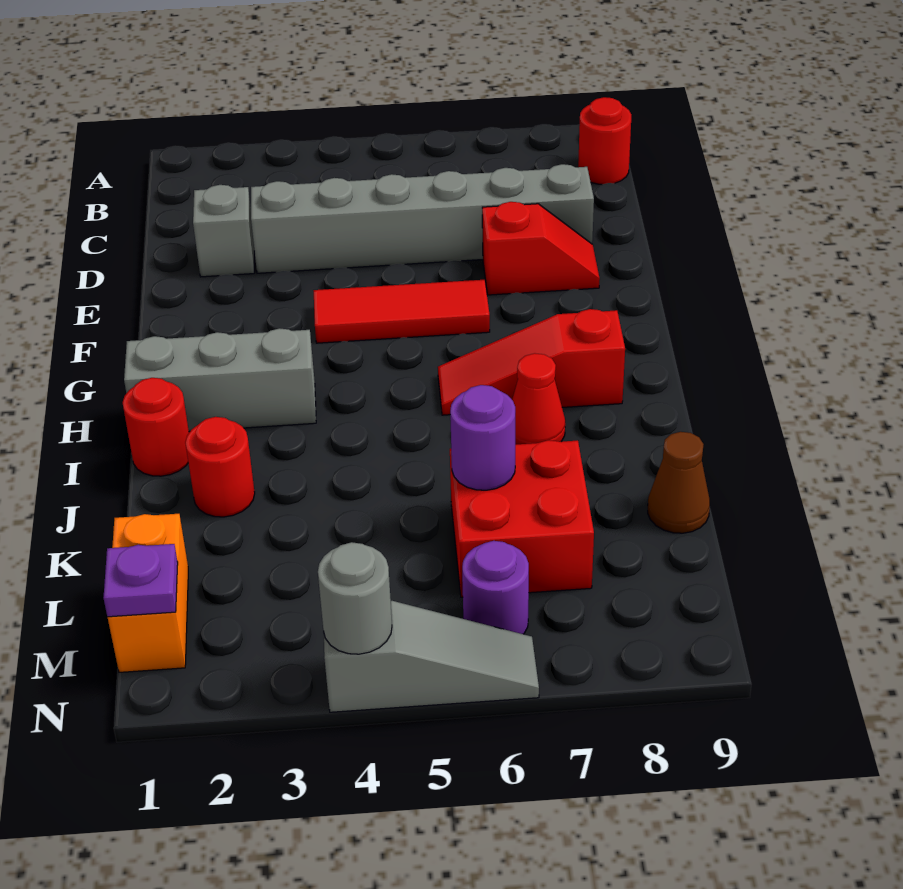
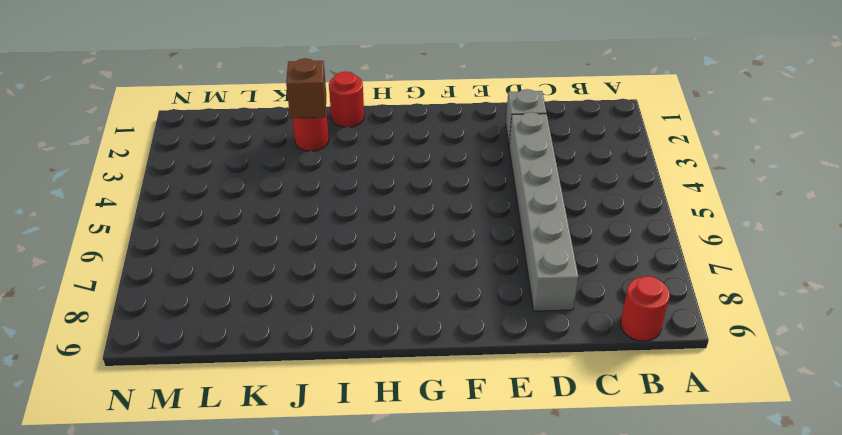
brown 1x1 brick [286,58,326,118] -> none
none -> red 1x2 slope [482,202,600,295]
none -> red 1x3 tile [313,280,490,343]
none -> grey 1x3 brick [124,328,316,431]

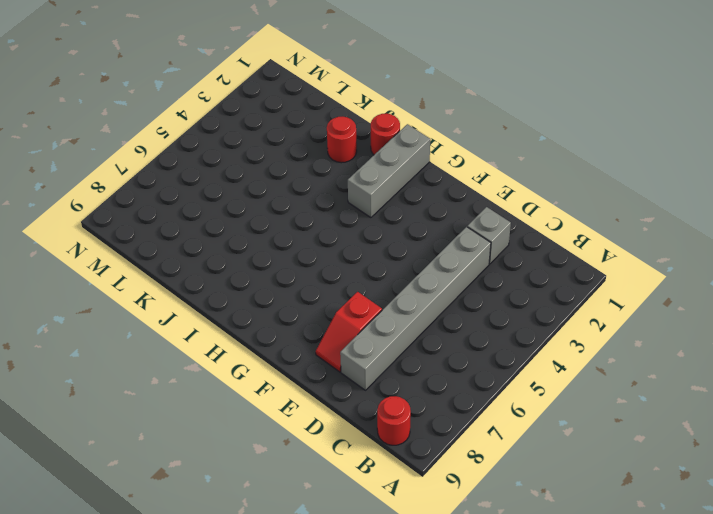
none -> red 1x3 tile [313,280,490,343]
none -> red 1x3 slope [438,309,625,415]
none -> red 1x1 cone [512,353,565,445]

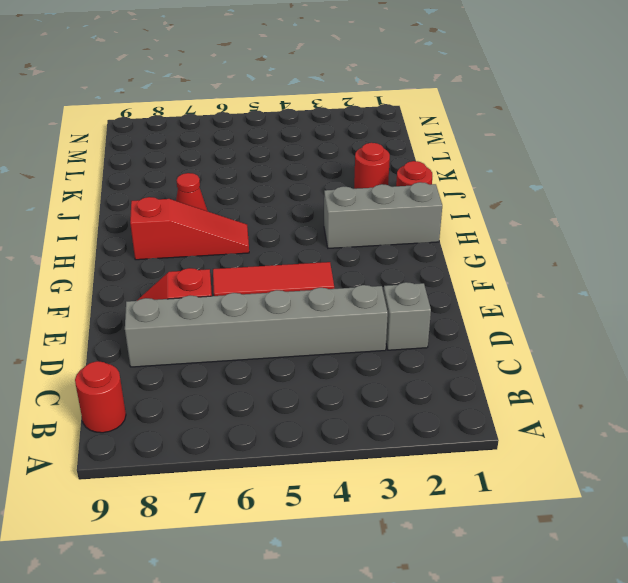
none -> red 2x2 brick [450,440,594,597]
none -> brown 1x1 cone [648,432,710,533]
none -> orange 1x2 brick [108,514,188,672]

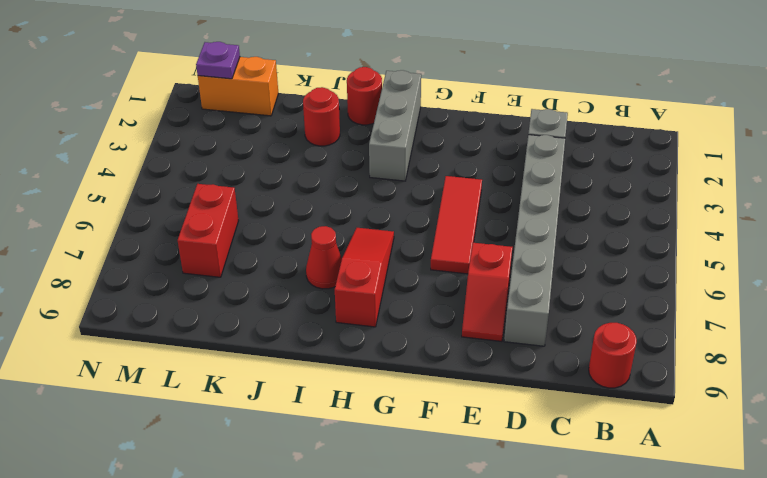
red 1x2 brick [178,184,239,277] -> red 2x2 brick [450,440,594,597]
none -> brown 1x1 cone [648,432,710,533]
none -> purple 1x1 round brick [462,541,529,634]
none -> grey 1x3 slope [323,601,539,712]

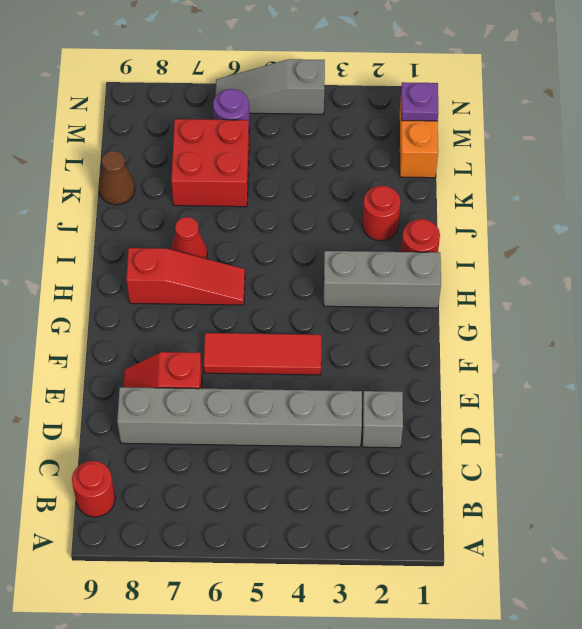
none -> purple 1x1 round brick [450,385,515,490]
none -> grey 1x1 round brick [318,542,392,654]

